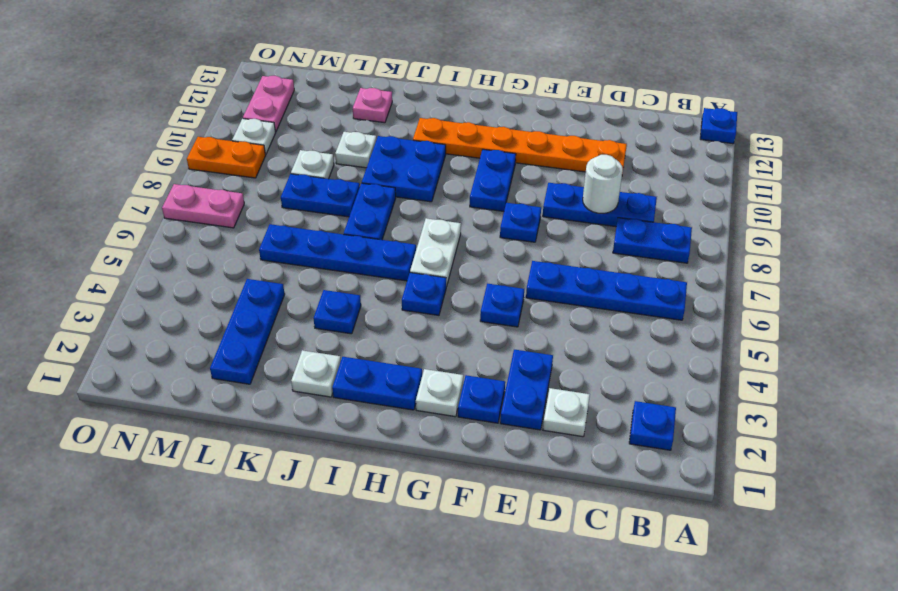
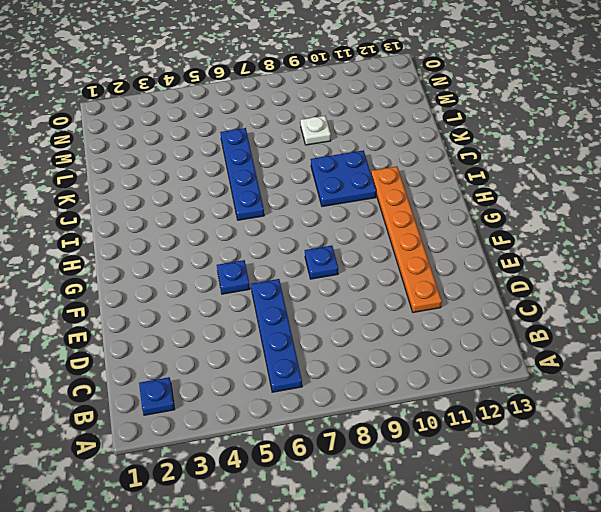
none -> blue 1x1 plate [700,108,737,144]
none -> blue 1x2 plate [613,218,692,263]
none -> blue 1x3 plate [543,183,657,227]
none -> white 1x1 plate [543,388,590,437]

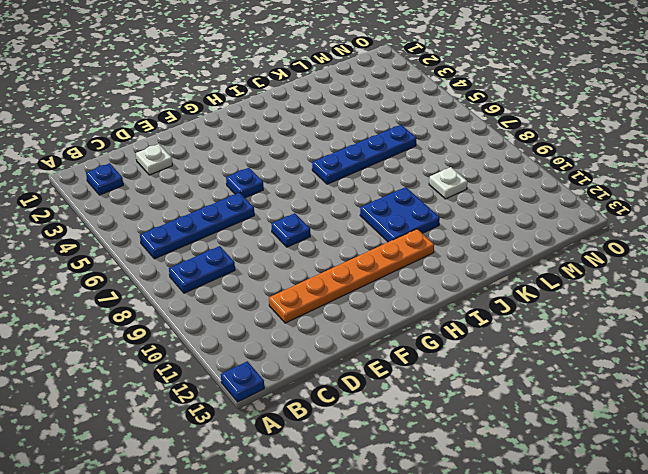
none -> blue 1x3 plate [543,183,657,227]
none -> blue 1x2 plate [500,350,553,430]
none -> blue 1x1 plate [458,375,505,423]
none -> white 1x1 plate [416,369,464,417]

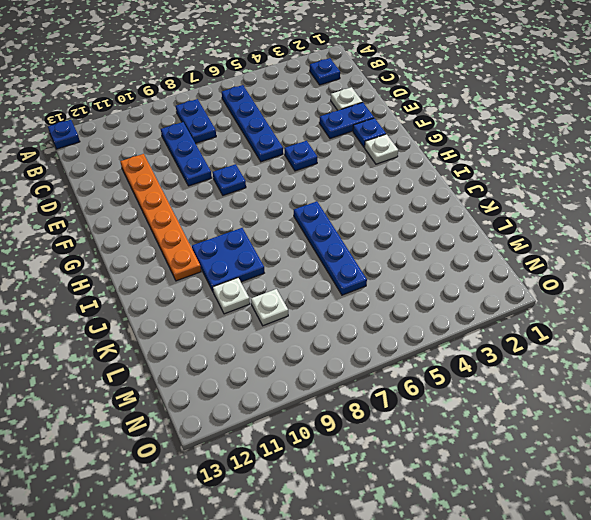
none -> blue 1x2 plate [470,149,516,211]
none -> blue 1x2 plate [332,357,422,410]
none -> blue 1x1 plate [402,273,446,315]
none -> white 1x2 plate [410,218,461,286]

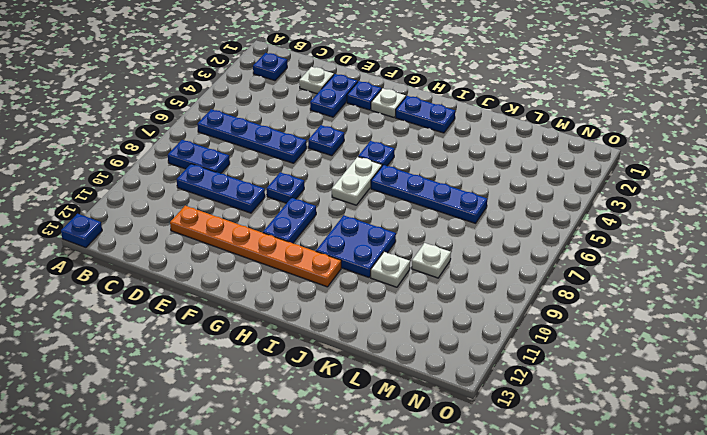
none -> white 1x1 plate [291,350,341,397]
none -> blue 1x1 plate [313,290,361,334]
none -> blue 1x2 plate [344,183,396,240]
none -> blue 1x2 plate [281,174,360,217]

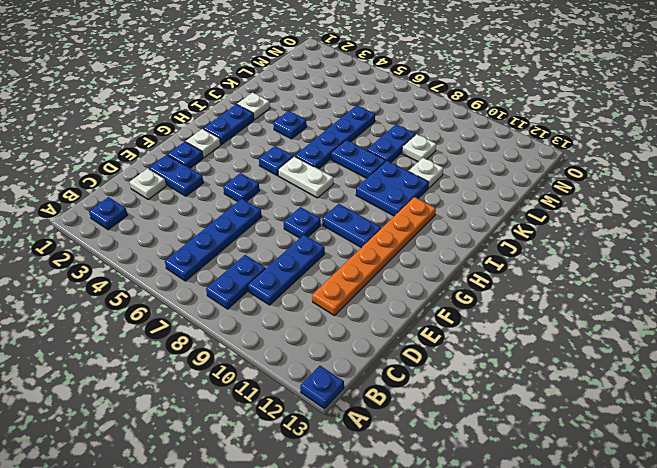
none -> pink 1x1 plate [353,88,392,123]
none -> blue 1x3 plate [210,279,285,384]
none -> pink 1x2 plate [162,184,244,228]
none -> orange 1x2 plate [187,137,266,178]

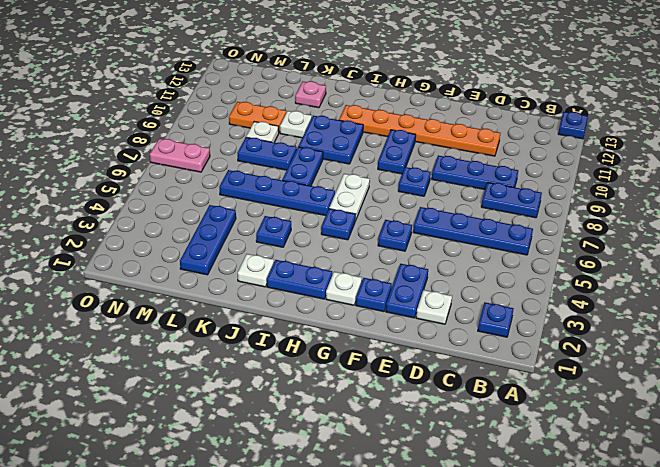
orange 1x2 plate [229,102,286,132] -> orange 1x2 plate moved to [187,137,266,178]
none -> white 1x1 plate [232,119,276,155]
none -> pink 1x2 plate [243,76,294,132]
none -> white 1x1 round brick [583,155,623,213]

